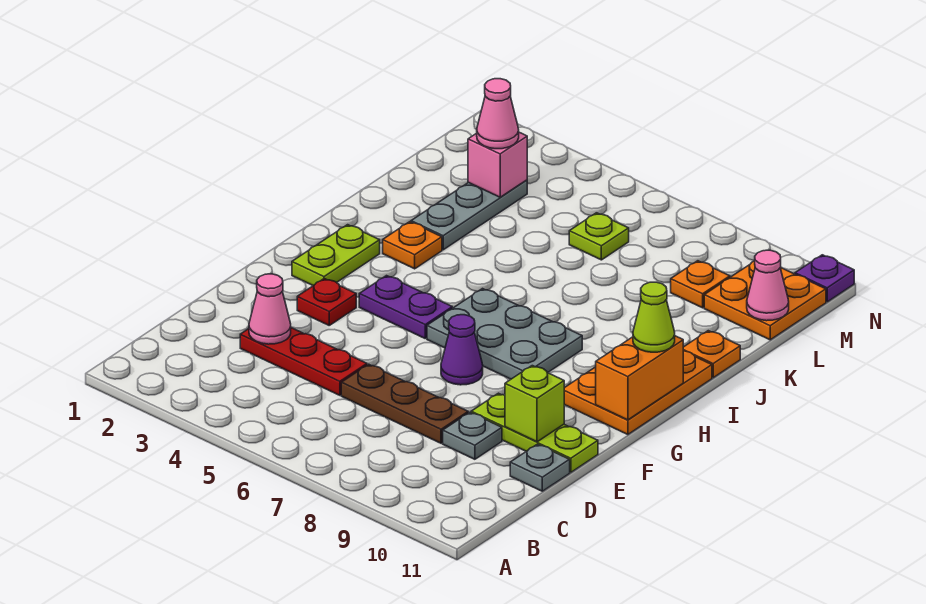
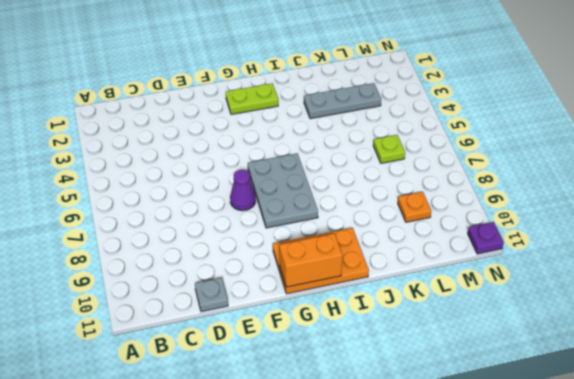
none -> red 1x3 plate [240,328,367,395]
none -> brown 1x3 plate [341,364,468,443]
none -> grey 1x1 plate [443,412,502,459]

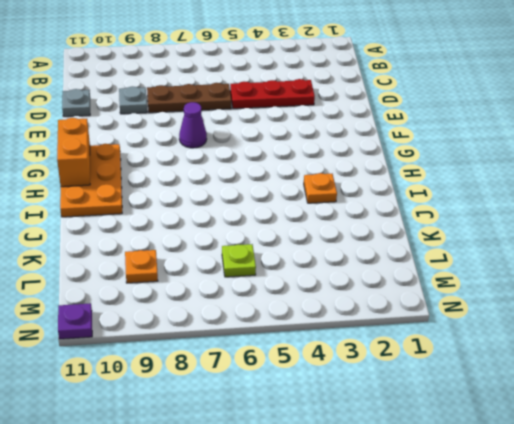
none -> lime 1x3 plate [471,393,598,472]
none -> red 1x1 plate [297,278,356,325]
none -> lime 1x2 plate [292,225,380,286]

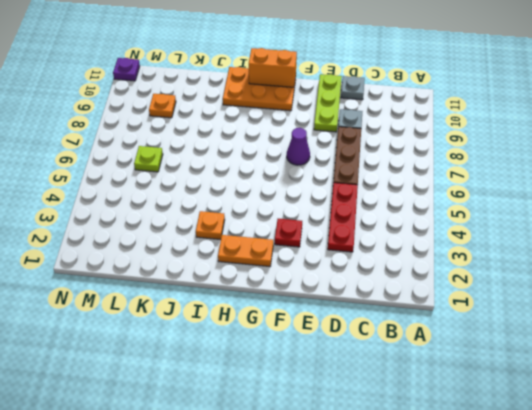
orange 1x2 plate [218,235,273,267] -> lime 1x2 plate [292,225,380,286]
none -> purple 1x2 plate [359,276,452,338]
none -> grey 2x3 plate [427,289,582,379]
none -> grey 1x3 plate [411,180,527,250]

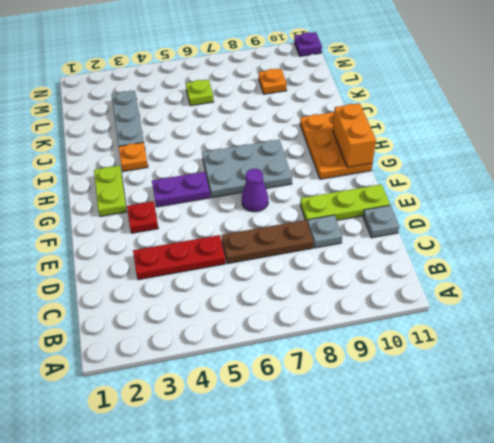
none -> orange 1x1 plate [683,331,740,378]
none -> orange 2x2 plate [704,261,826,340]
none -> pink 1x1 cone [249,274,291,344]

